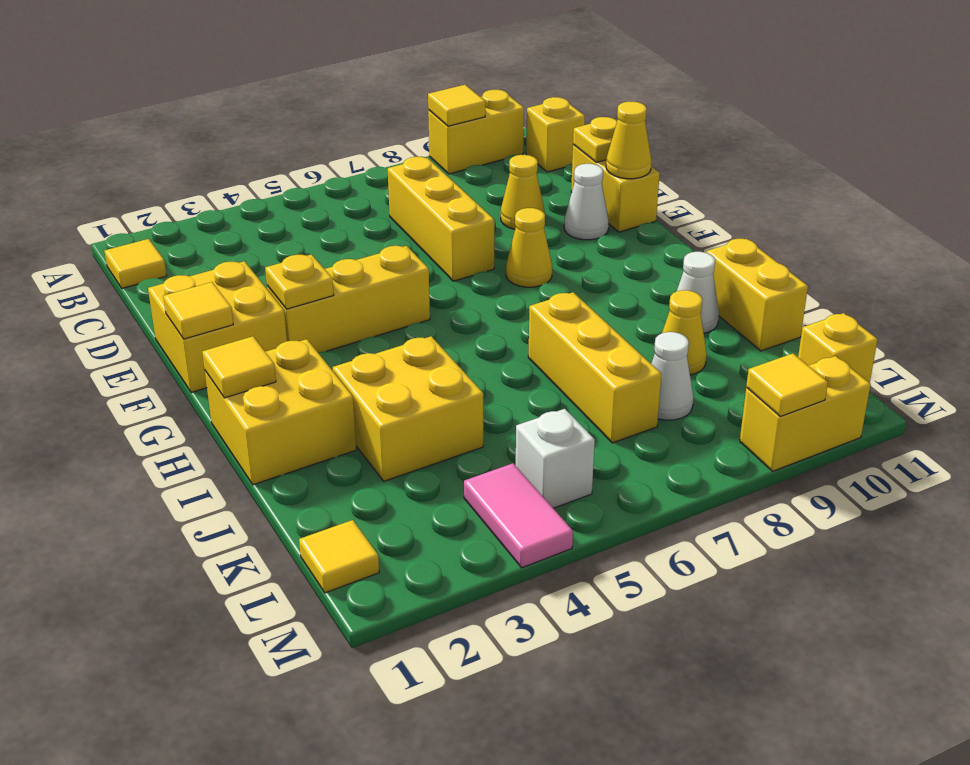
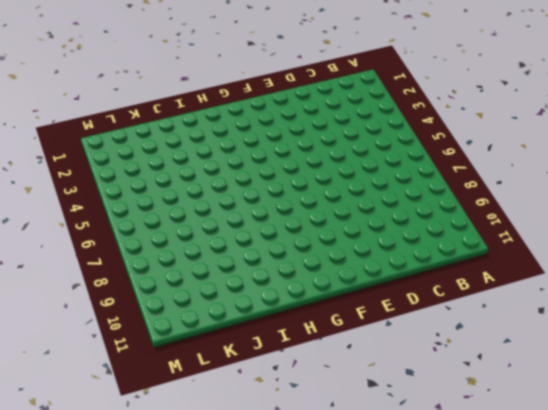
none -> yellow 1x2 brick [428,90,524,174]
none -> yellow 1x1 tile [104,239,167,288]
none -> yellow 1x1 brick [526,97,585,172]

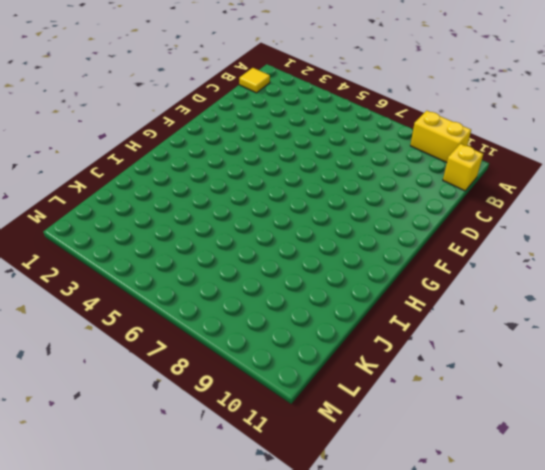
none -> yellow 1x3 brick [388,157,494,281]
none -> yellow 1x1 cone [501,155,545,229]
none -> yellow 1x2 brick [571,145,660,232]

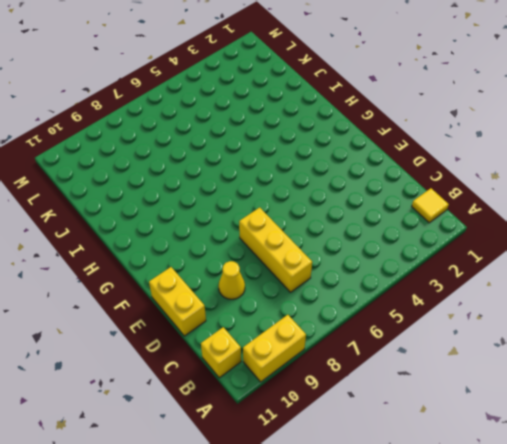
none -> yellow 2x2 brick [148,261,287,393]
none -> white 1x1 cone [564,164,609,240]
none -> yellow 1x3 brick [267,246,430,352]

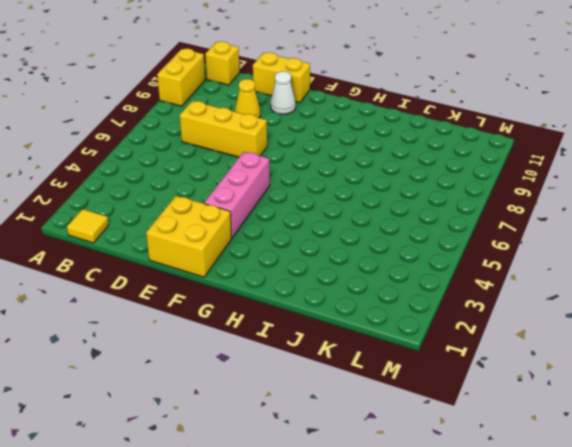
pink 1x3 brick [204,152,270,238] -> yellow 1x3 brick [267,246,430,352]
none -> yellow 1x1 cone [506,208,552,287]
none -> yellow 2x2 brick [205,339,356,485]
none -> yellow 2x2 brick [333,336,483,481]

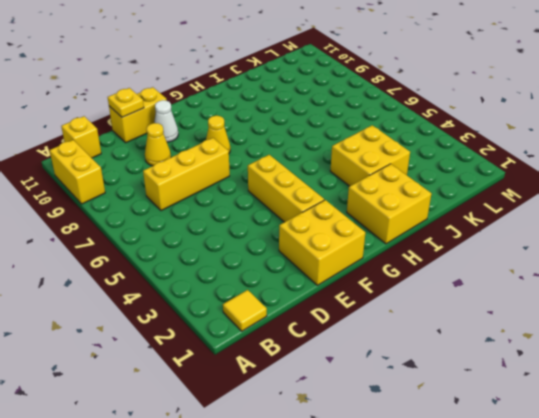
none -> yellow 1x3 brick [528,292,661,443]
none -> white 1x1 cone [677,252,719,333]
none -> yellow 1x2 brick [706,239,808,351]

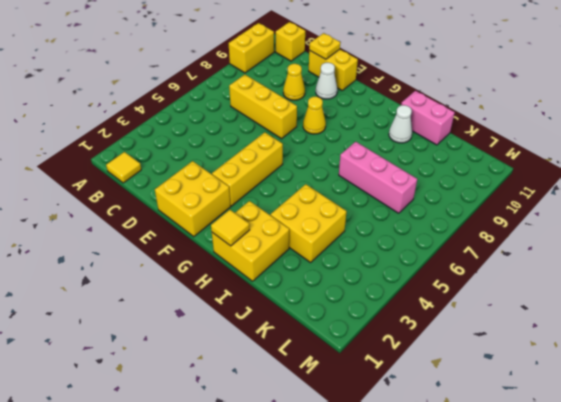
pink 1x3 brick [339,142,417,213] -> yellow 1x3 brick [528,292,661,443]
pink 1x2 brick [401,91,455,145] -> yellow 1x2 brick [706,239,808,351]
none -> yellow 1x1 cone [662,290,707,375]
none -> white 1x1 cone [651,332,694,420]
none -> yellow 1x1 tile [299,520,379,593]

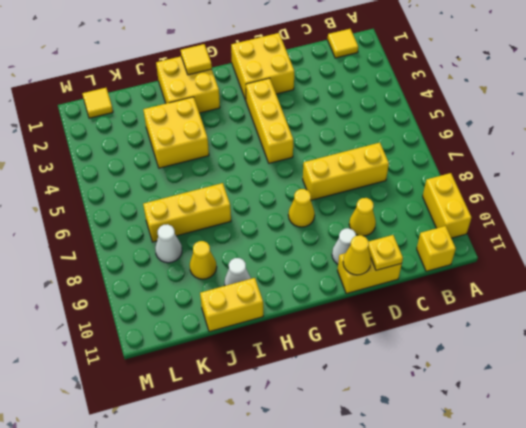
none -> pink 1x2 tile [464,463,573,568]
none -> white 1x1 brick [516,409,595,508]
none -> yellow 1x1 brick [798,313,878,383]

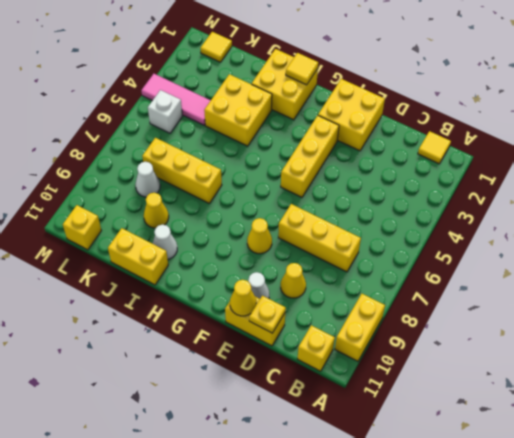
pink 1x3 tile [141,74,211,125] -> pink 1x2 tile [464,463,573,568]
none -> yellow 1x2 brick [740,356,871,471]
none -> yellow 1x1 tile [428,85,486,126]
none -> yellow 1x1 tile [163,282,233,339]

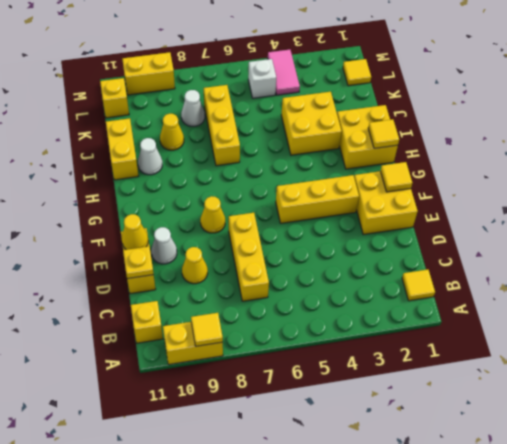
none -> yellow 1x1 plate [265,254,334,309]
none -> yellow 1x1 tile [746,353,828,416]

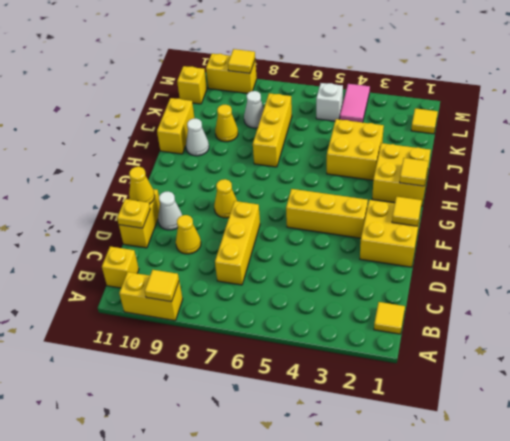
none -> yellow 1x1 plate [265,254,334,309]

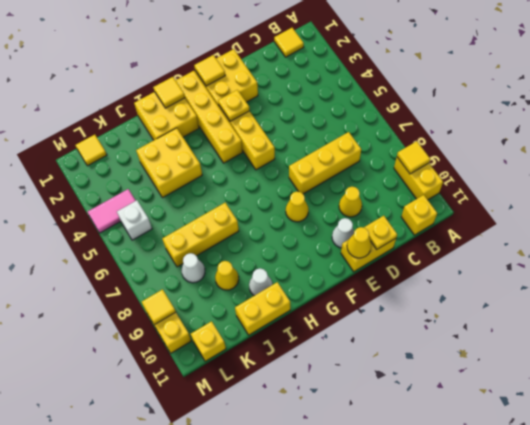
yellow 1x4 brick [176,71,243,163] -> none

